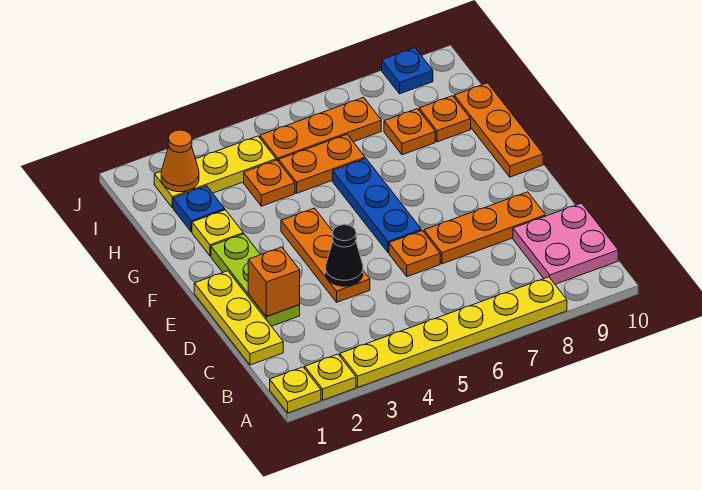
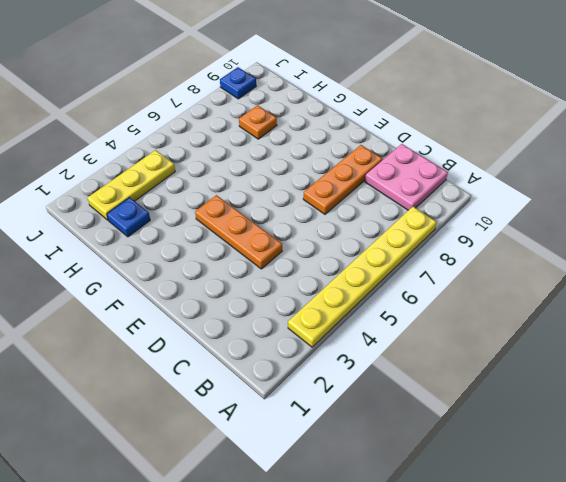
none -> yellow 1x1 plate [270,367,321,413]
none -> yellow 1x1 plate [305,354,356,400]
none -> yellow 1x3 plate [194,271,283,365]

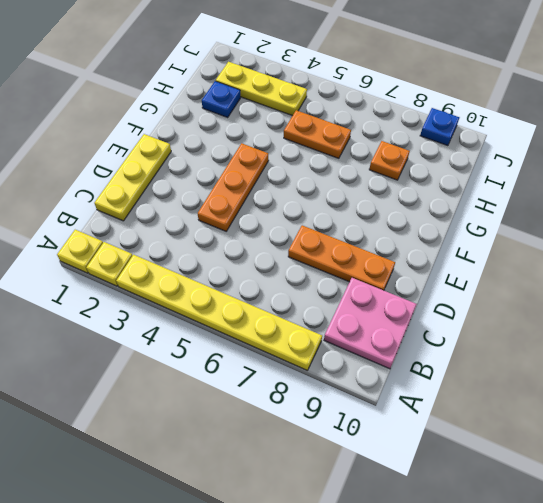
none -> lime 1x3 plate [211,234,300,326]
none -> orange 1x1 plate [389,231,440,277]
none -> blue 1x3 plate [333,158,421,253]

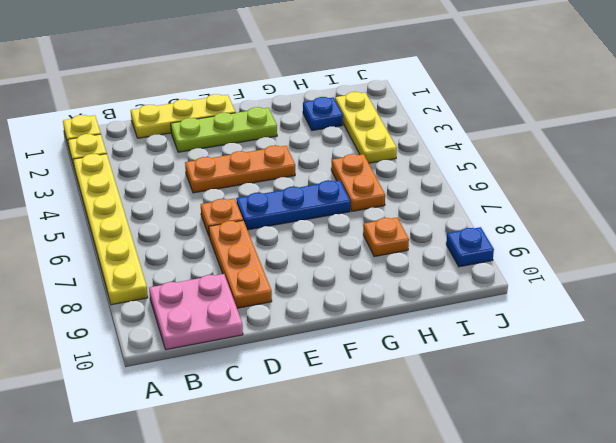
none -> orange 1x3 plate [454,83,543,177]
none -> yellow 1x1 plate [192,210,243,256]
none -> orange 1x1 plate [244,160,295,206]

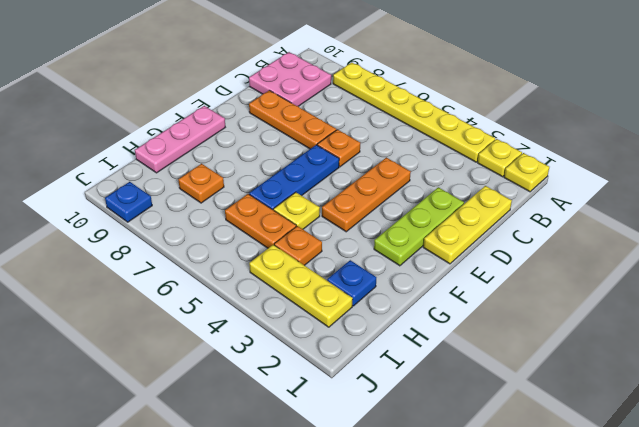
pink 1x3 plate [135,106,225,173] -> orange 1x3 plate [454,83,543,177]
yellow 1x1 plate [274,192,320,229] -> yellow 1x1 plate moved to [192,210,243,256]
none -> orange 1x1 plate [419,96,471,142]
none -> orange 1x3 plate [260,97,381,162]
none -> orange 1x1 brick [248,247,300,317]

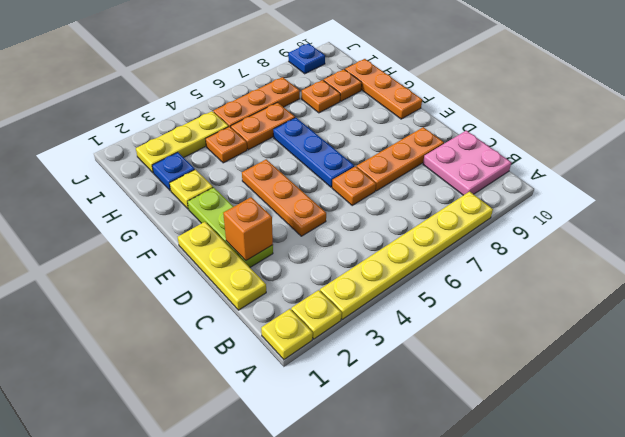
none -> black 1x1 cone [326,225,363,286]
none -> orange 1x1 cone [161,130,199,192]

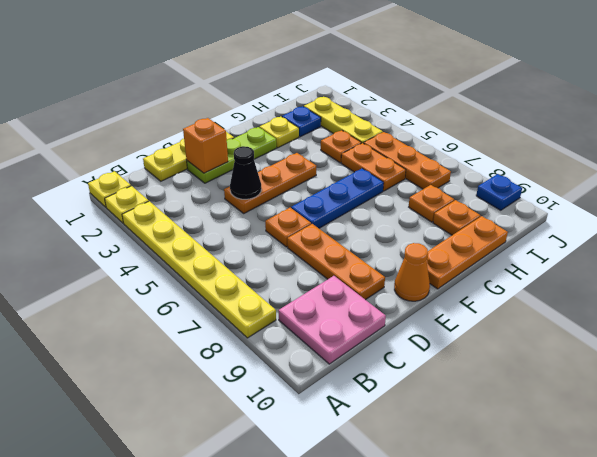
orange 1x1 cone [394,243,430,301] -> orange 1x1 cone moved to [161,130,199,192]

